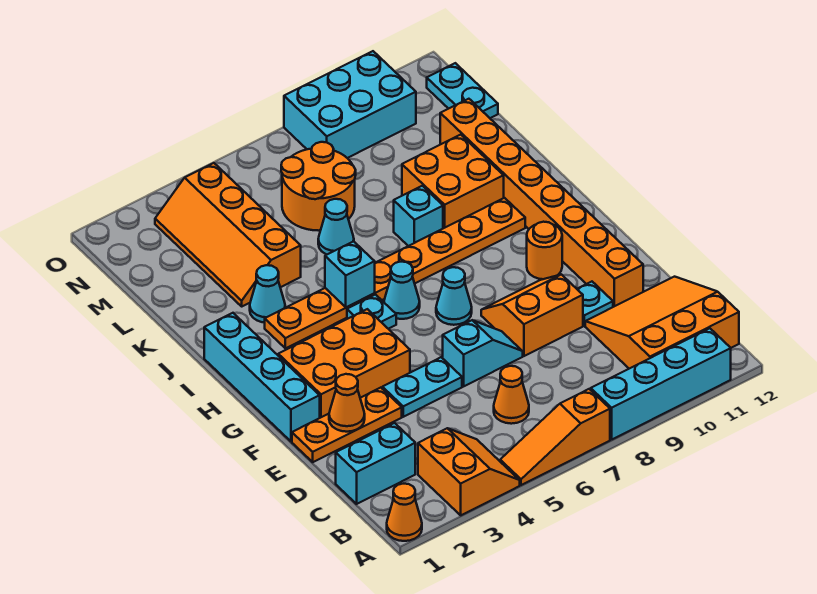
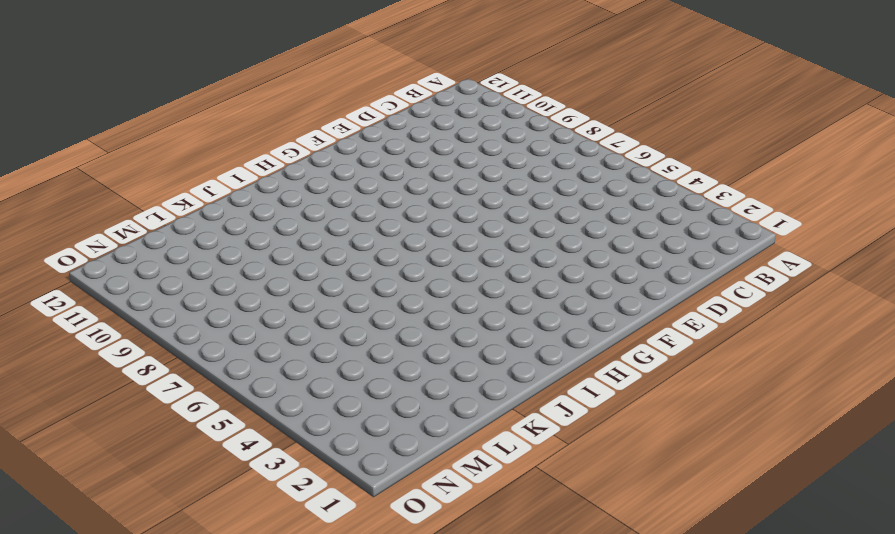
none -> orange 1x1 cone [387,483,422,541]
none -> orange 2x2 slope [418,428,520,515]
none -> orange 1x3 slope [500,389,610,485]
none -> cyan 1x4 brick [591,328,731,439]

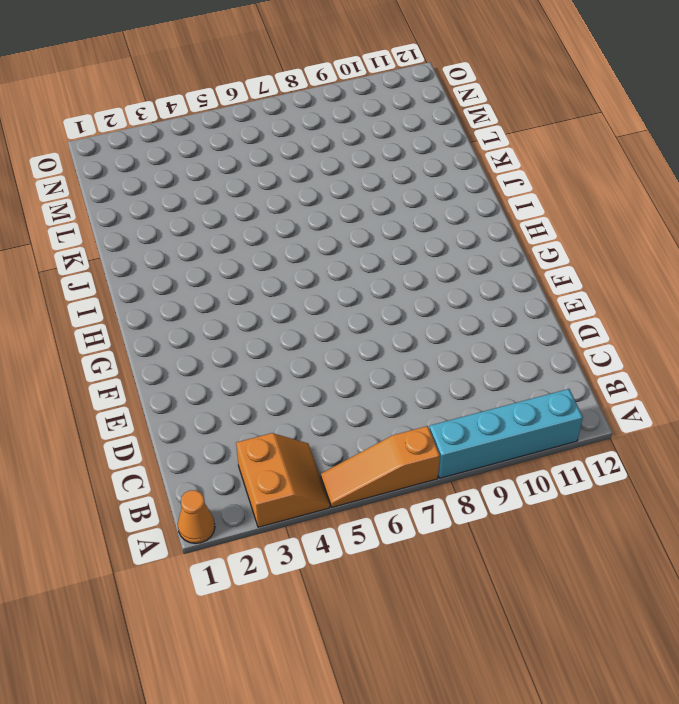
none -> orange 3x3 slope [585,277,739,369]
none -> cyan 1x2 brick [336,423,415,504]
none -> orange 1x1 cone [494,366,529,424]
none -> orange 1x3 plate [292,388,402,462]

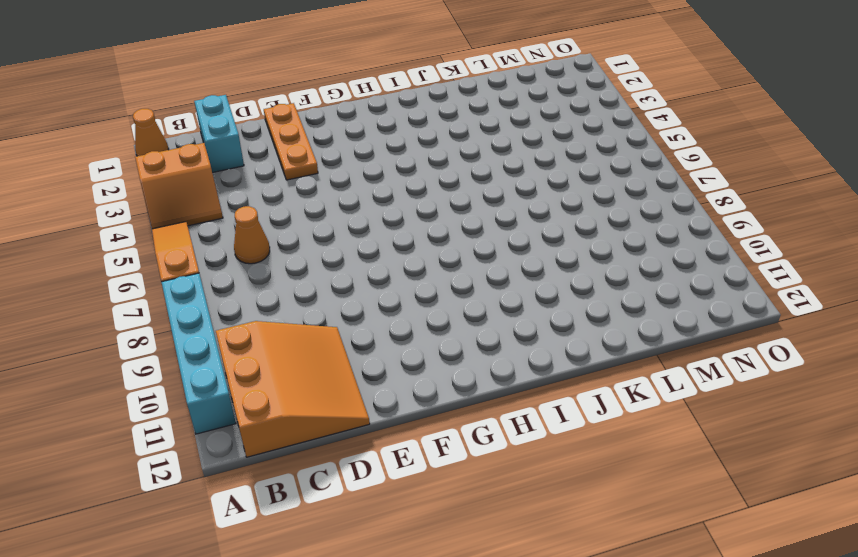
none -> cyan 1x2 plate [382,357,462,417]
none -> cyan 1x2 slope [443,320,523,386]
none -> orange 2x2 slope [481,274,583,356]
none -> cyan 1x1 plate [577,282,613,326]

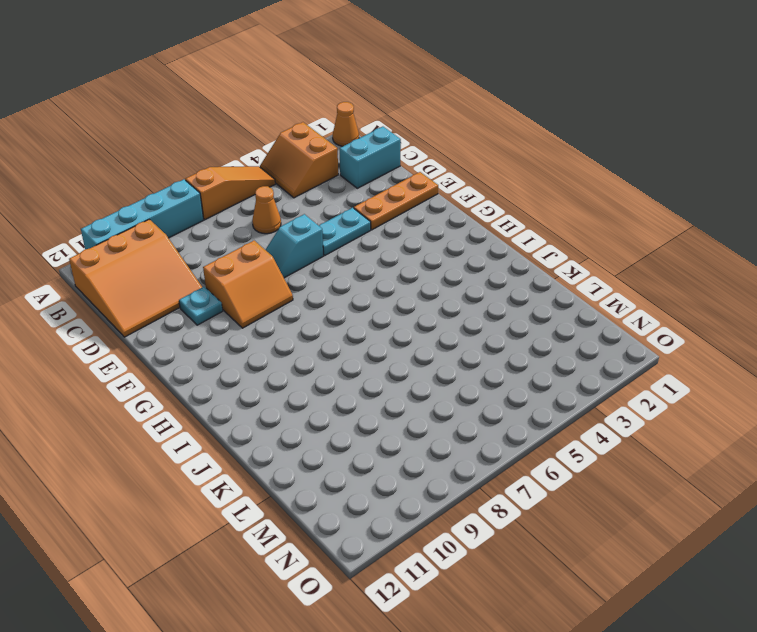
none -> orange 1x8 brick [440,99,643,307]
none -> cyan 1x4 brick [204,313,320,441]
none -> orange 2x3 brick [278,309,410,418]
none -> cyan 1x1 cone [436,267,472,325]

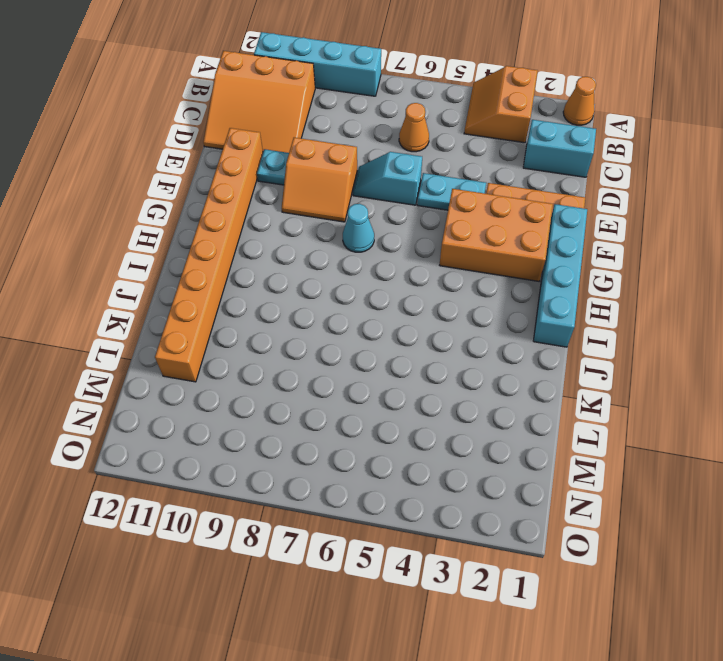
none -> orange 1x3 slope [500,389,610,485]
none -> orange 1x1 round brick [527,222,562,279]
none -> cyan 1x1 plate [347,295,396,329]
none -> cyan 1x1 cone [384,262,420,319]

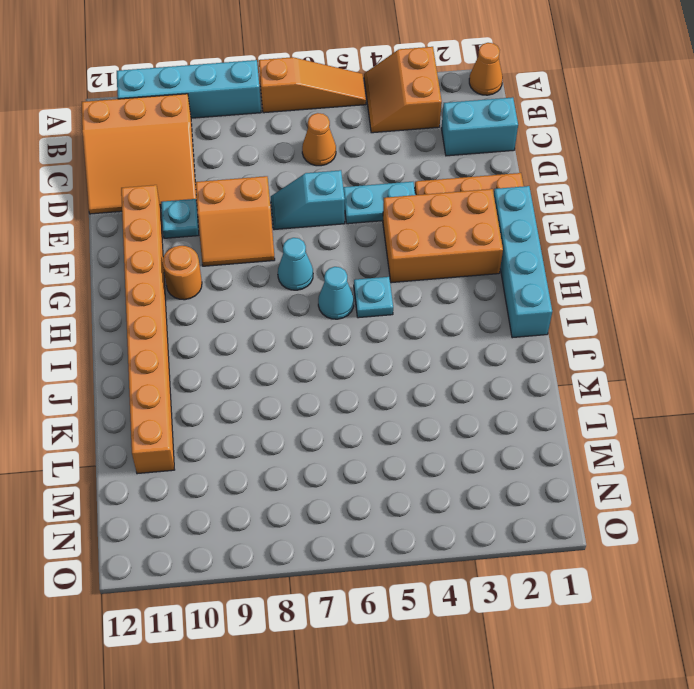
none -> orange 1x8 plate [265,198,525,348]
none -> cyan 1x1 cone [250,265,285,323]
none -> cyan 1x1 brick [394,186,443,246]
none -> orange 2x2 brick [402,135,504,228]

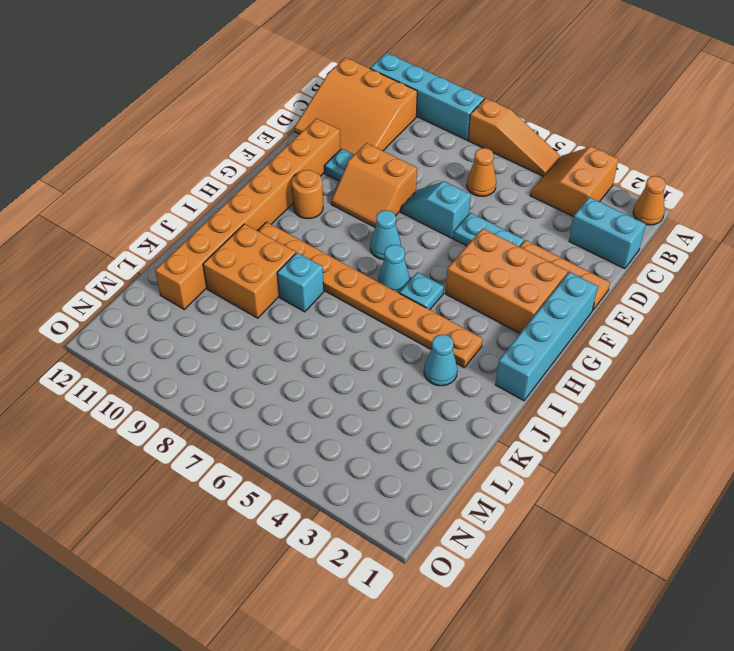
none -> orange 2x4 slope [155,163,301,306]
none -> cyan 1x1 cone [318,199,354,254]
none -> orange 2x2 round brick [281,142,356,231]
none -> cyan 1x2 plate [427,63,498,118]

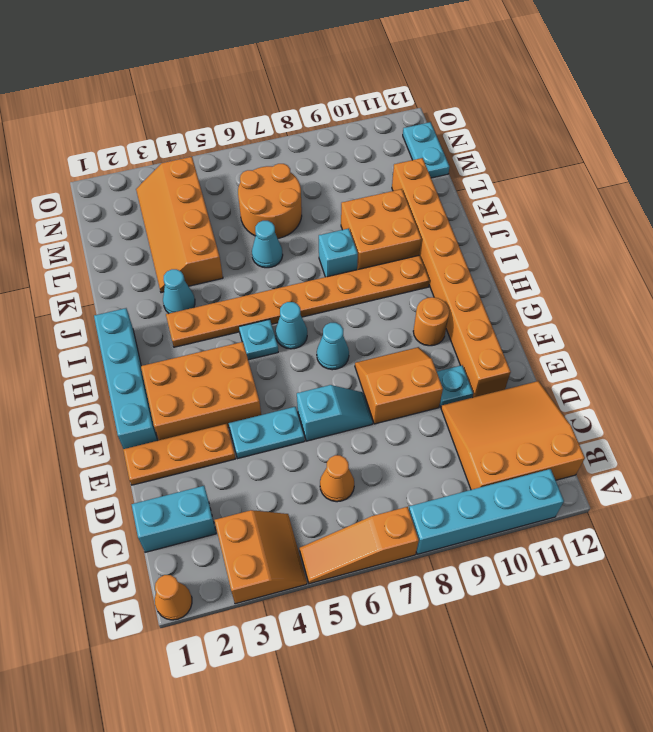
none -> cyan 2x3 brick [284,51,416,158]
none -> orange 1x1 cone [329,374,365,432]
none -> cyan 1x1 brick [325,241,375,307]

